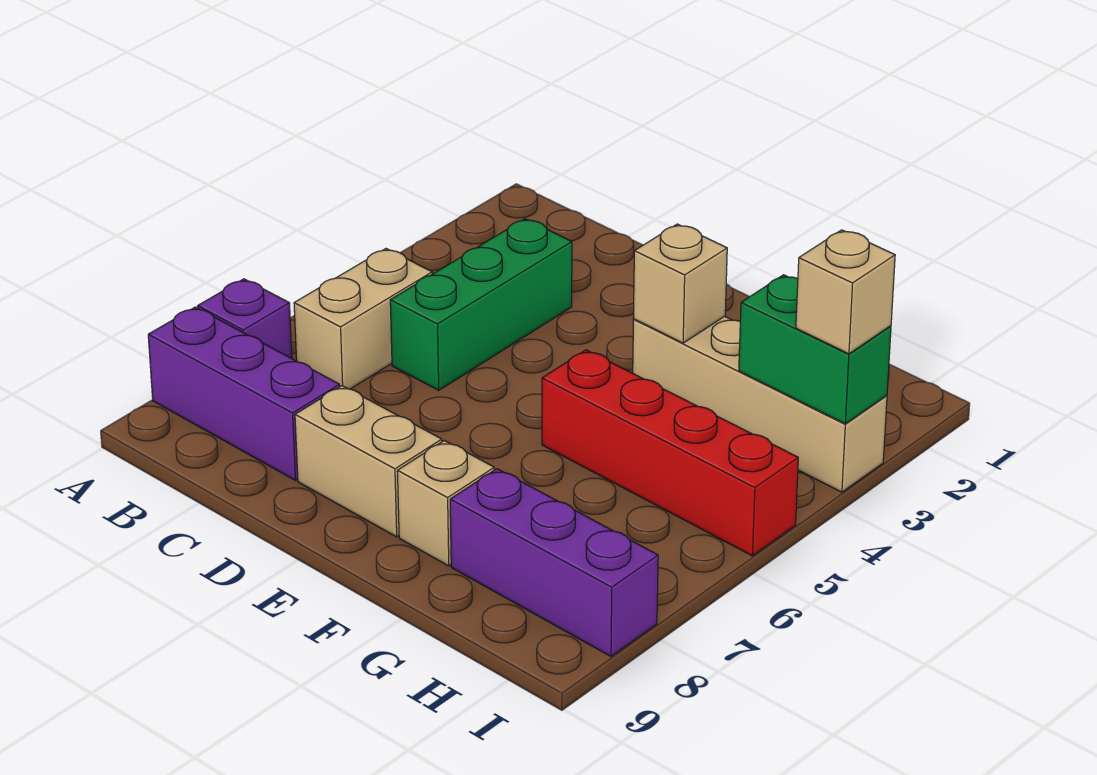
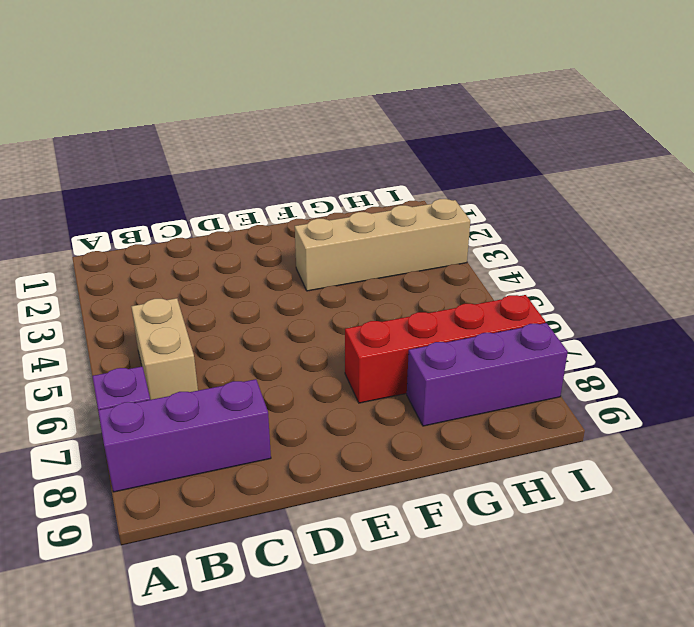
red 1x4 brick [345,295,546,403] -> red 1x4 brick moved to [542,350,798,556]
none -> green 1x3 brick [390,219,572,390]
none -> tan 1x2 brick [295,386,442,537]
none -> tan 1x1 brick [397,440,494,566]

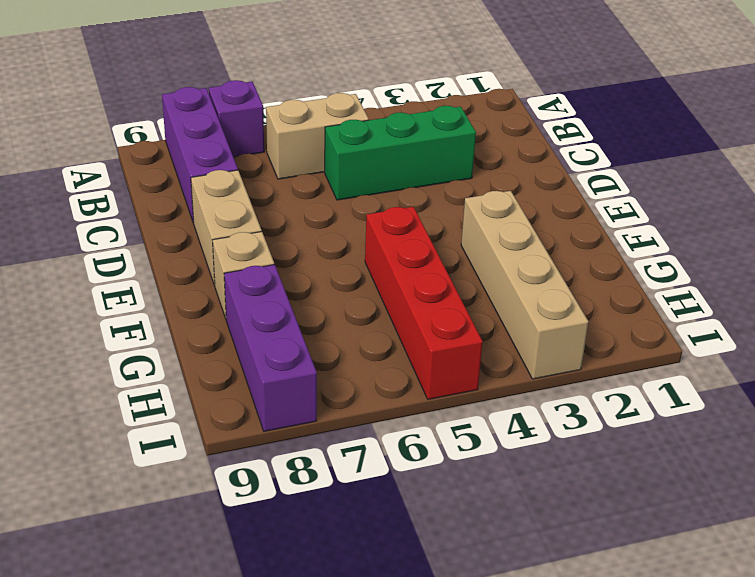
none -> tan 1x1 brick [633,224,727,343]
none -> green 1x2 brick [739,275,891,424]
none -> tan 1x1 brick [796,230,895,354]

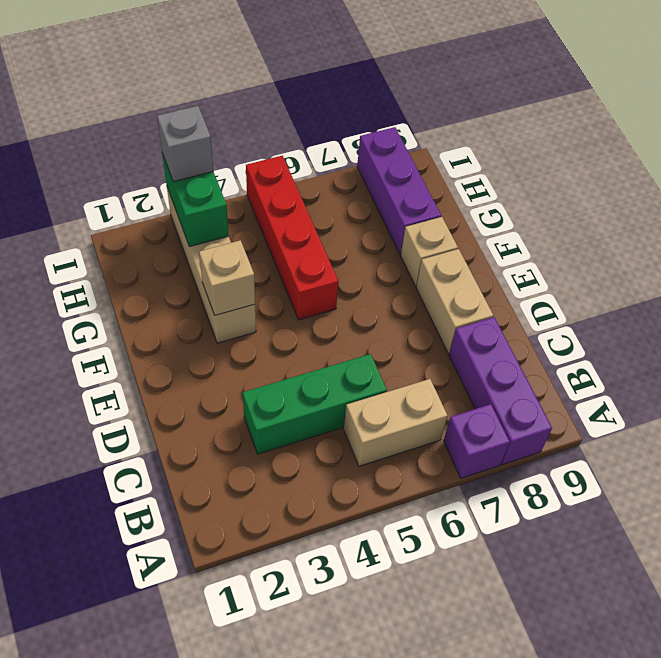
grey 1x1 brick [157,106,213,182] -> tan 1x1 brick [796,230,895,354]

